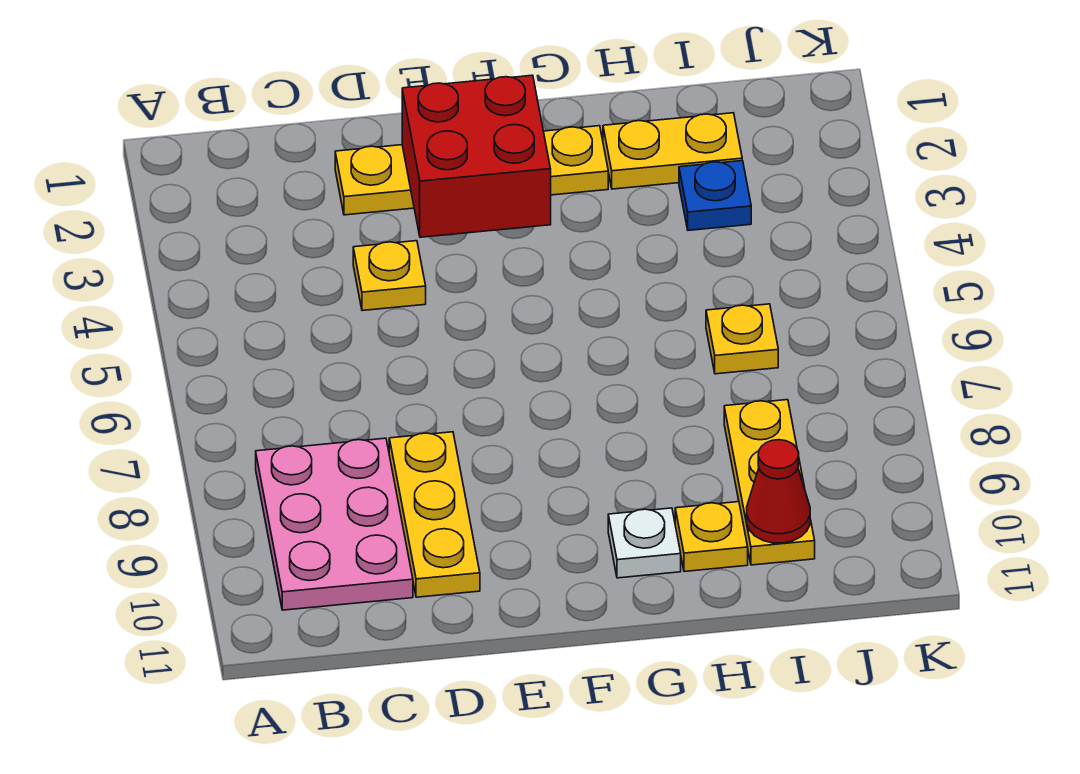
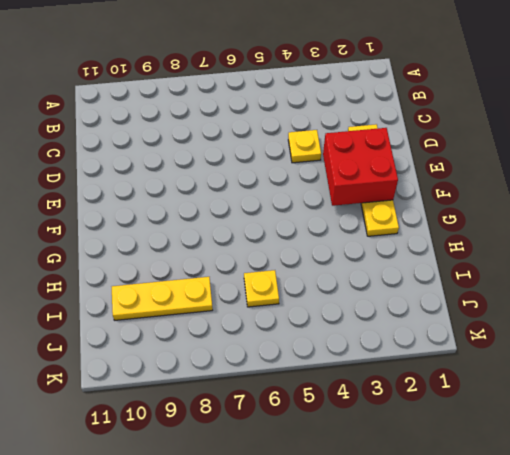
none -> pink 2x3 plate [256,438,413,610]
none -> yellow 1x3 plate [389,432,480,597]
none -> white 1x1 plate [608,508,681,578]

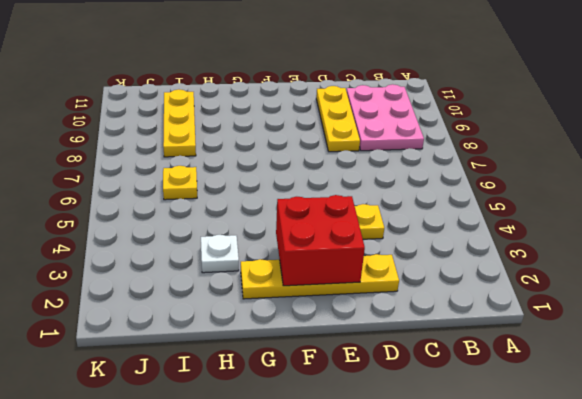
white 1x1 plate [201,235,239,273] -> white 1x1 plate moved to [608,508,681,578]
none -> yellow 1x2 plate [603,113,742,189]
none -> yellow 1x1 plate [675,502,748,572]
none -> blue 1x1 plate [679,161,751,230]

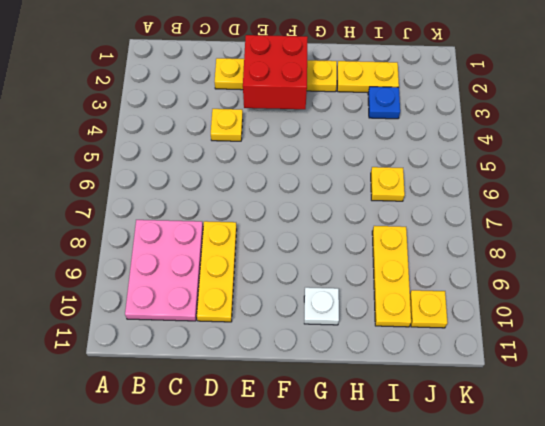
yellow 1x1 plate [410,290,447,328] -> yellow 1x1 plate moved to [675,502,748,572]
none -> red 1x1 cone [747,440,810,543]

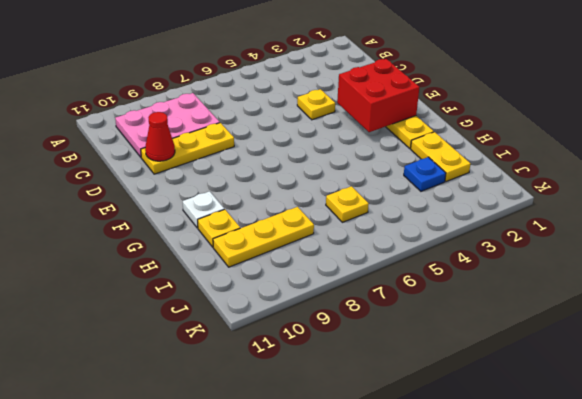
red 1x1 cone [145,112,175,161] -> red 1x1 cone moved to [747,440,810,543]

